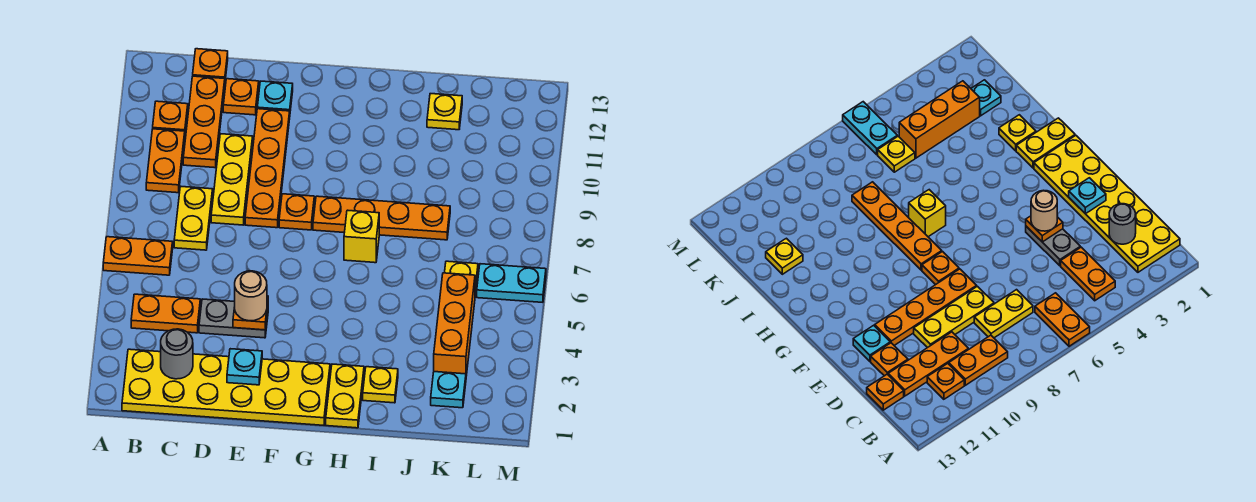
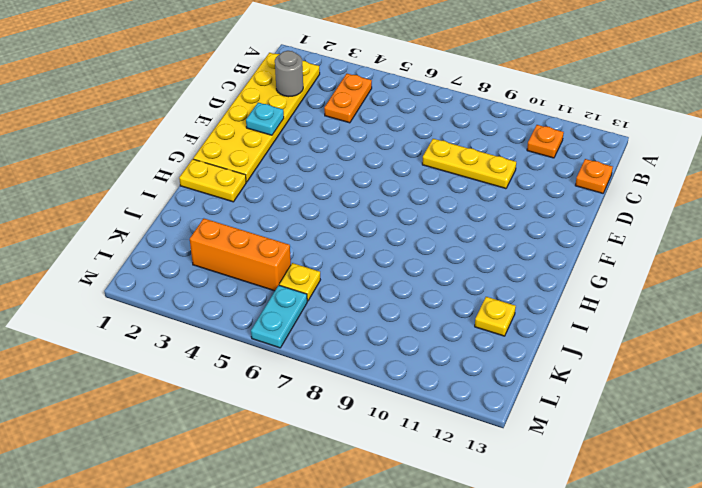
none -> orange 1x2 plate [103,237,173,275]
none -> orange 1x2 plate [146,129,185,193]
none -> yellow 1x2 plate [174,187,213,250]

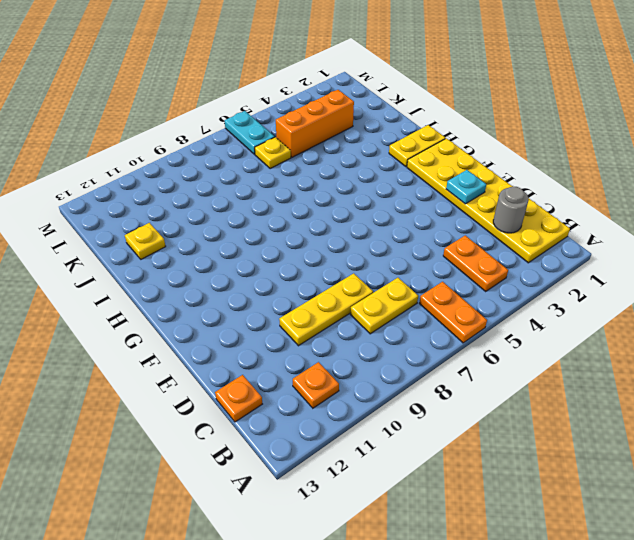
none -> orange 1x2 plate [146,129,185,193]
none -> orange 1x3 plate [183,76,225,168]
none -> grey 1x2 plate [199,299,268,338]

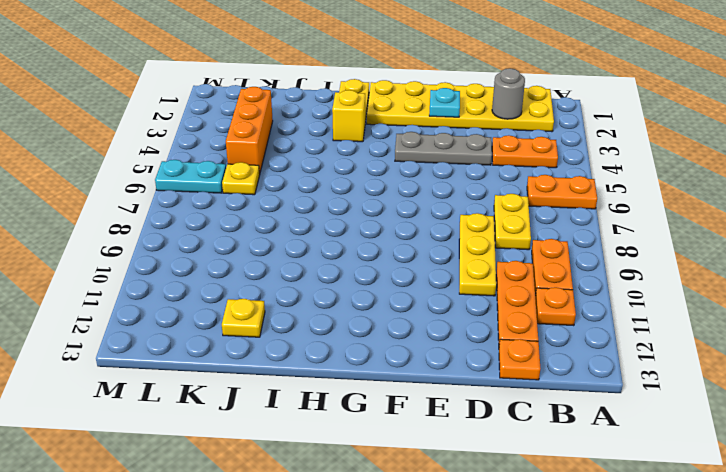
grey 1x3 plate [395,132,492,165] -> grey 1x2 plate [199,299,268,338]
yellow 1x1 brick [332,90,365,142] -> yellow 1x1 brick moved to [344,210,379,263]
none -> orange 1x1 plate [223,79,259,115]
none -> orange 1x4 plate [245,109,290,228]
none -> cyan 1x1 plate [257,81,293,111]

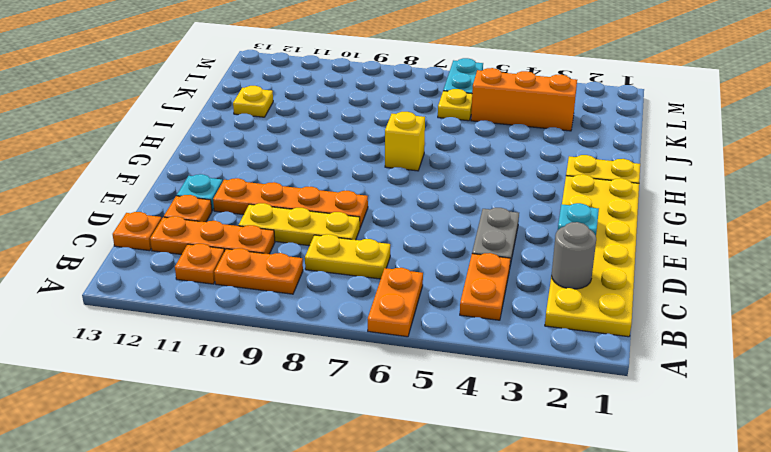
none -> orange 1x1 plate [279,194,314,230]
none -> orange 1x4 plate [313,196,450,240]
none -> yellow 1x1 plate [363,367,398,403]

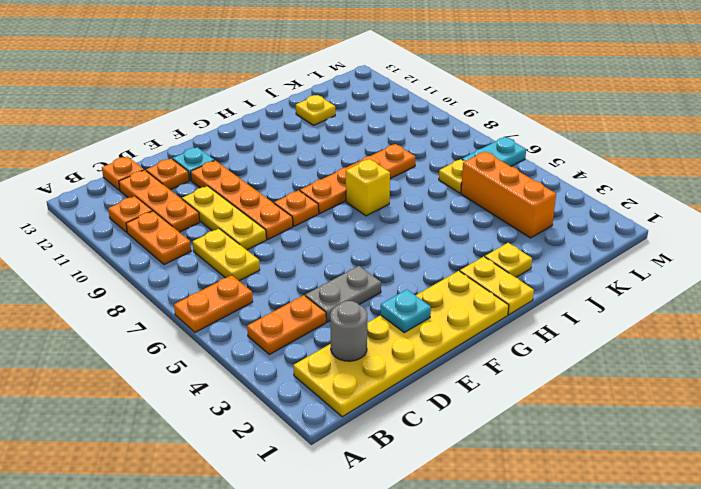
none -> cyan 1x1 plate [431,372,466,408]
none -> orange 1x1 plate [233,296,268,330]
none -> tan 1x1 round brick [235,271,267,321]

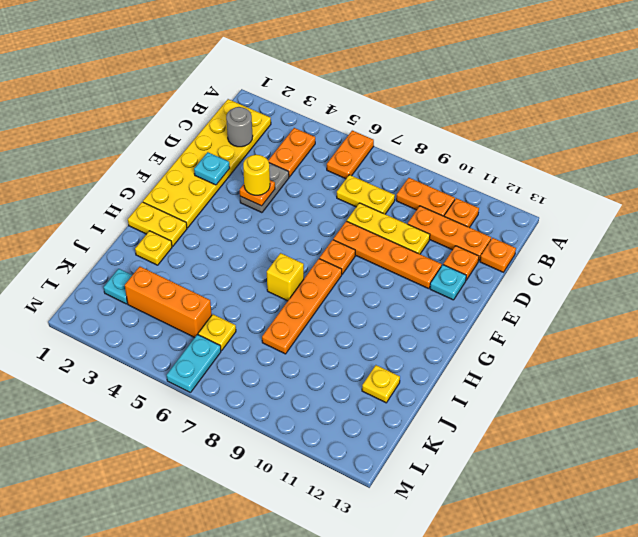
yellow 1x1 round brick [243,155,270,195] -> tan 1x1 round brick [235,271,267,321]

